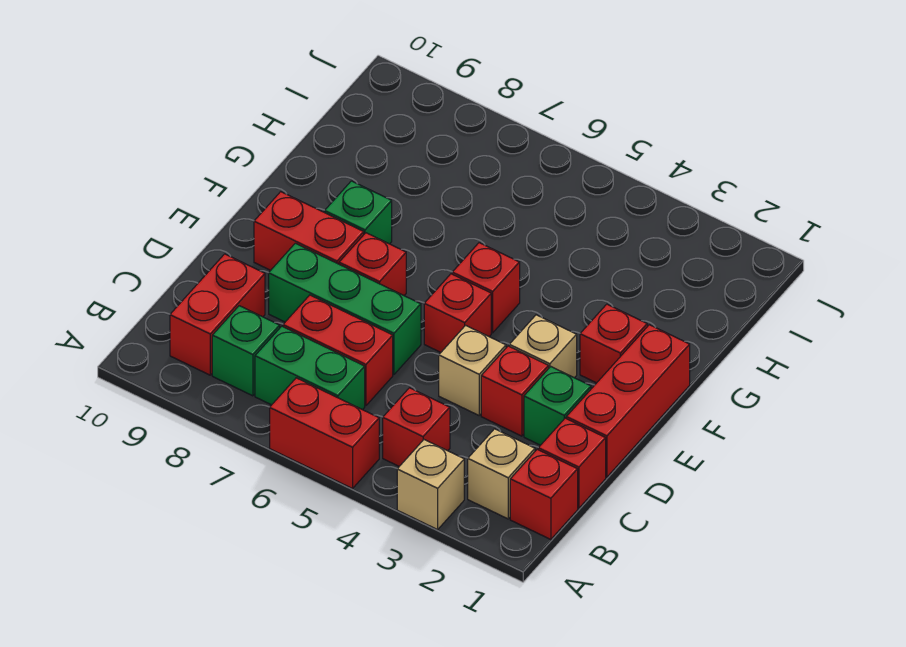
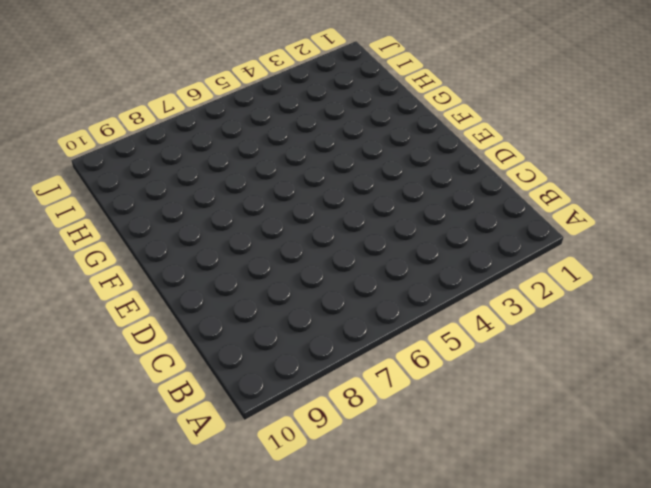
none -> tan 1x1 brick [397,440,464,530]
none -> red 1x2 brick [270,378,379,489]
none -> red 1x1 brick [510,449,578,540]

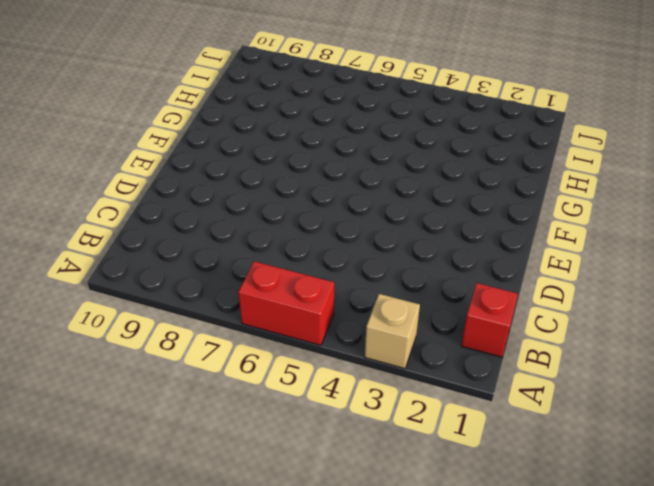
none -> tan 1x1 brick [468,429,535,519]
none -> red 1x1 brick [383,388,450,466]
none -> green 1x2 brick [255,326,365,410]

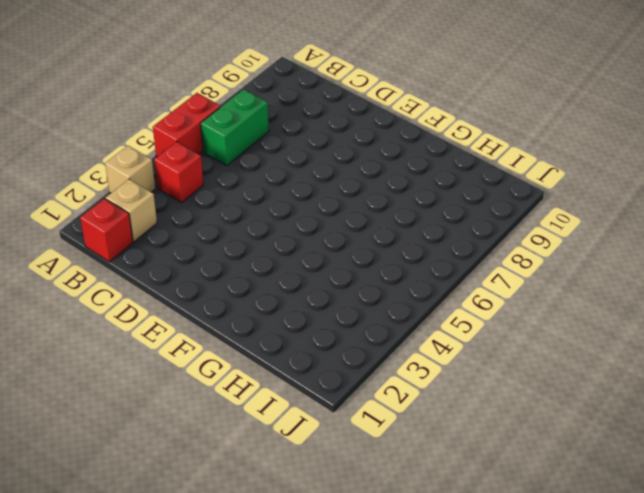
none -> green 1x1 brick [212,306,280,396]
none -> red 1x2 brick [170,254,265,375]
none -> red 1x1 brick [538,418,606,508]

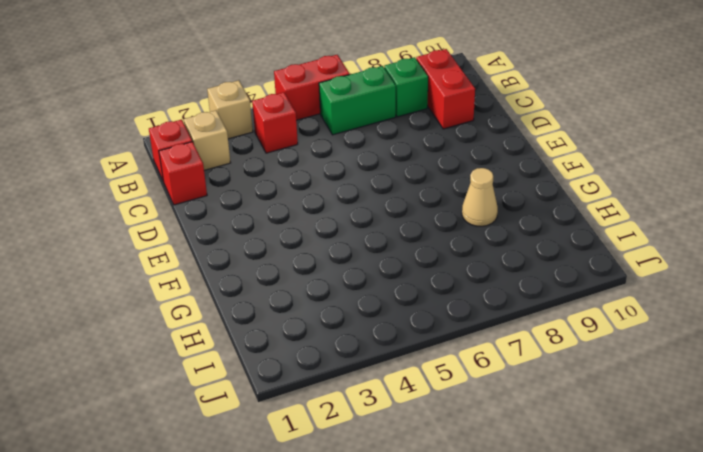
tan 1x1 cone [462,168,498,226] -> none
none -> red 1x2 brick [283,295,393,406]
none -> red 1x3 brick [566,325,690,477]
none -> green 1x1 brick [524,367,591,445]

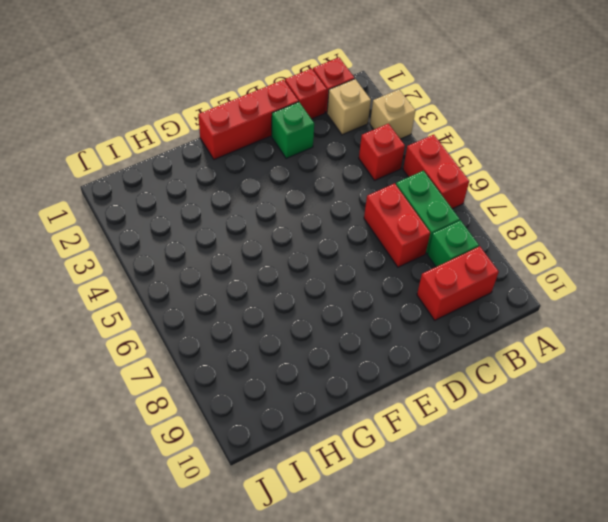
none -> red 1x1 brick [481,346,549,436]
none -> tan 1x1 brick [439,325,506,415]
none -> green 1x3 brick [269,243,421,374]

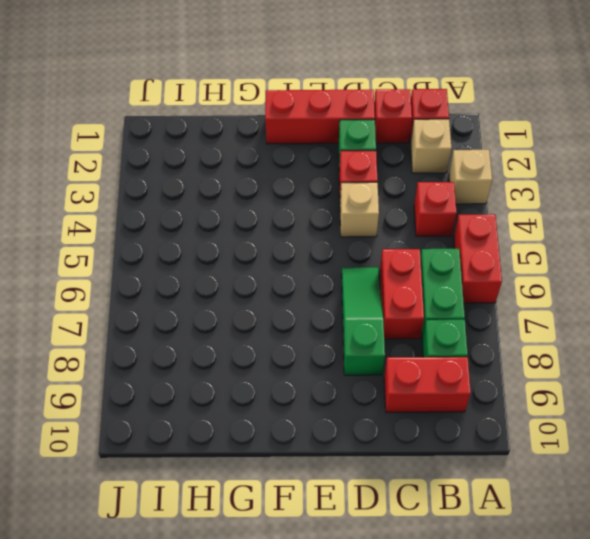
green 1x3 slope [342,267,385,375] -> green 1x3 brick [269,243,421,374]
none -> tan 1x1 brick [509,315,577,378]
none -> red 1x1 brick [424,274,491,352]
none -> red 1x1 brick [339,233,406,295]

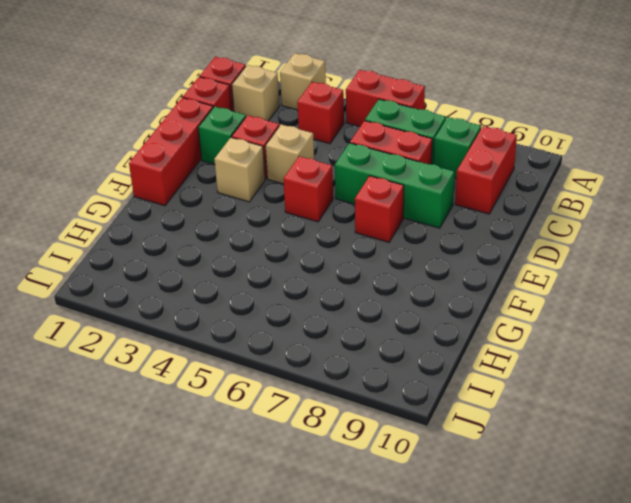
none -> red 1x2 brick [254,192,364,270]
none -> red 1x1 brick [580,304,647,383]
none -> red 1x1 brick [452,243,520,333]

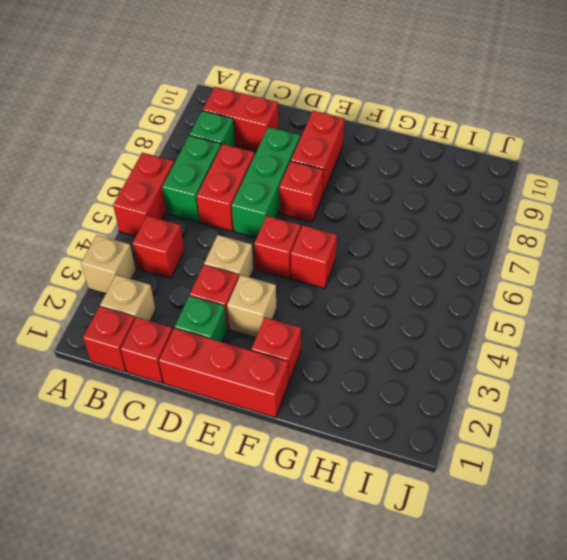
none -> green 1x1 brick [325,181,392,244]

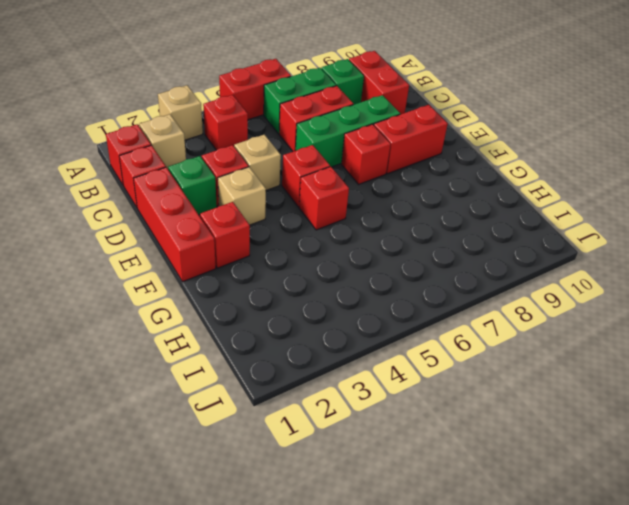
none -> green 1x1 brick [325,181,392,244]

